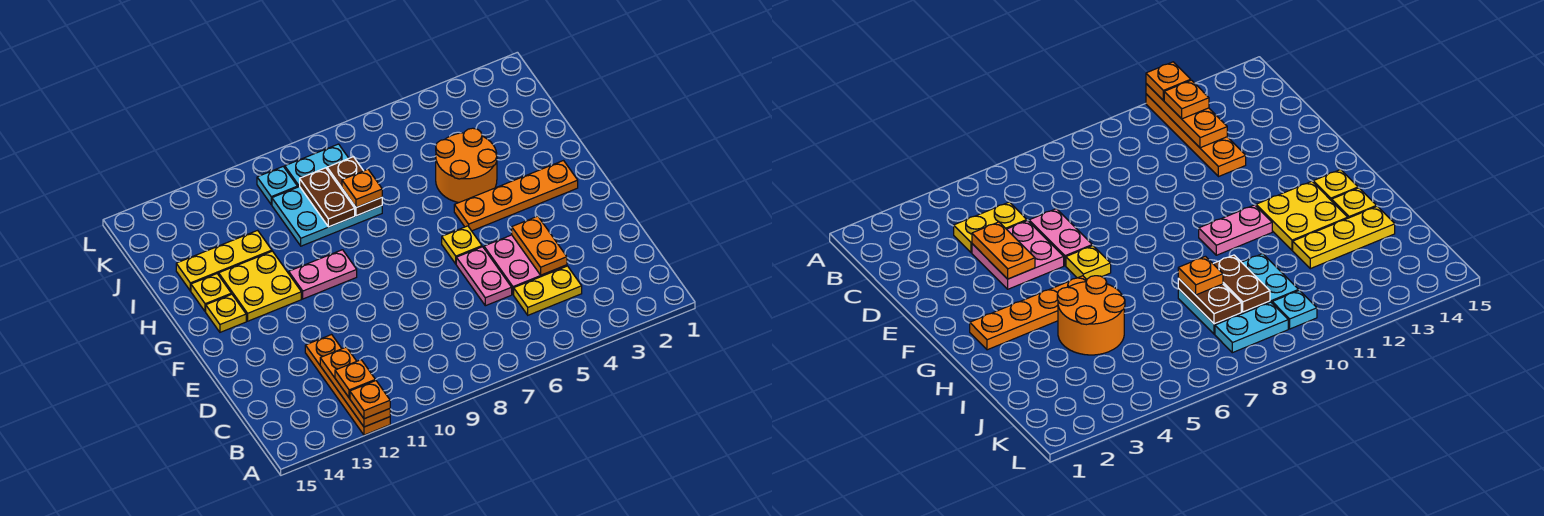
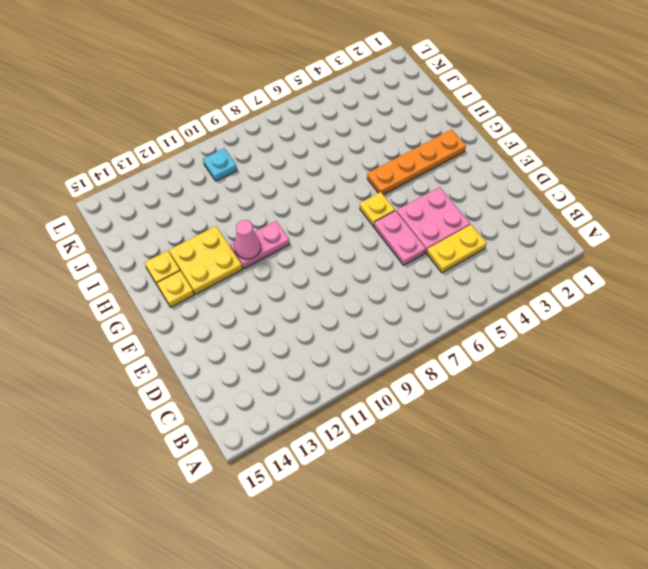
pink 1x1 cone [234,220,261,259] -> none
none -> orange 1x4 plate [305,335,390,435]
none -> orange 2x2 round brick [436,128,497,203]
none -> cyan 2x3 plate [272,187,382,246]

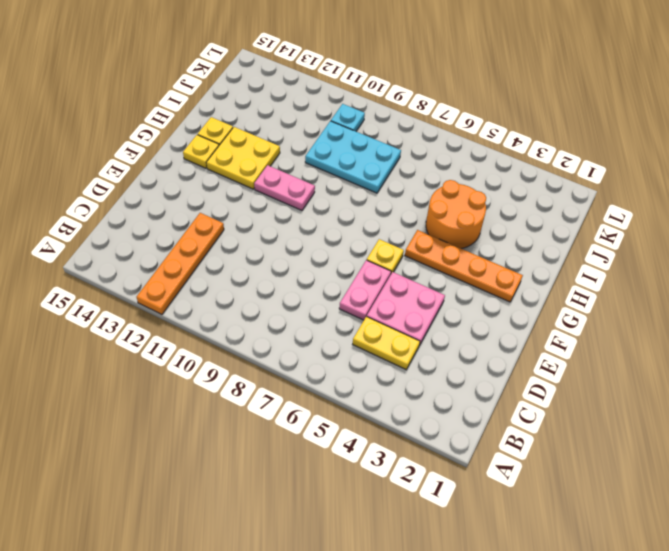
none -> yellow 1x3 plate [176,230,272,291]
none -> cyan 1x2 plate [285,144,349,187]
none -> orange 1x3 plate [320,347,390,427]

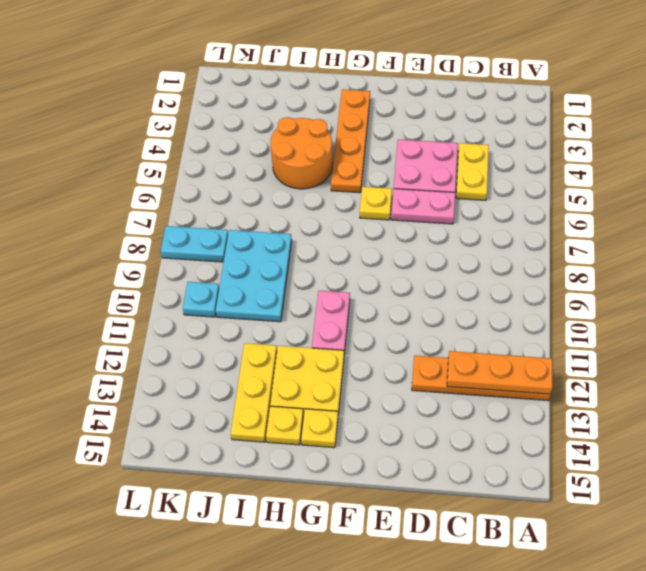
cyan 1x2 plate [161,226,228,262] -> cyan 1x2 plate turned to [285,144,349,187]
none -> orange 1x2 plate [512,216,567,275]
none -> brown 1x2 plate [327,157,382,216]
none -> brown 1x2 plate [300,168,355,227]

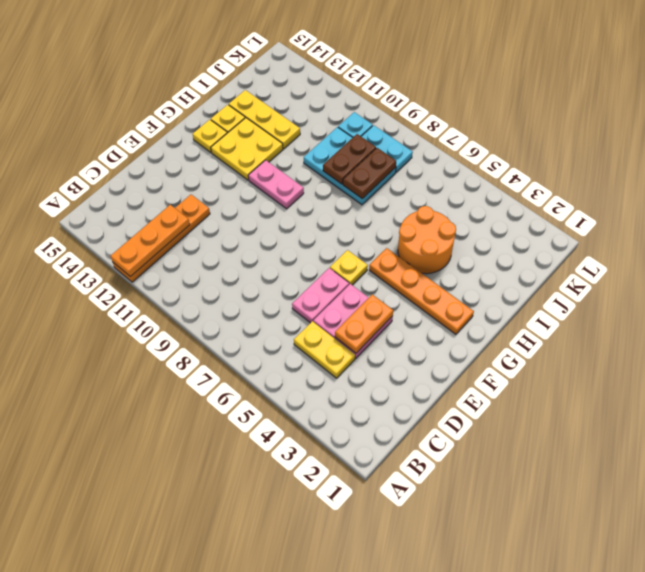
none -> orange 1x1 plate [350,381,390,419]
none -> orange 1x1 plate [335,360,375,398]
none -> orange 1x1 plate [342,169,382,208]

